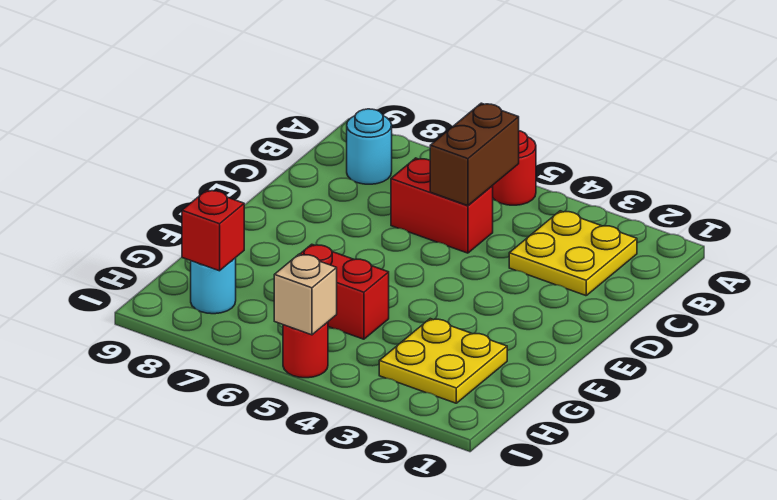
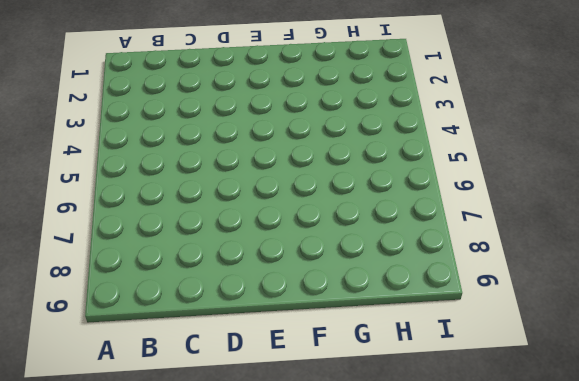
none -> red 1x1 round brick [492,131,536,205]
none -> yellow 2x2 plate [509,211,637,296]

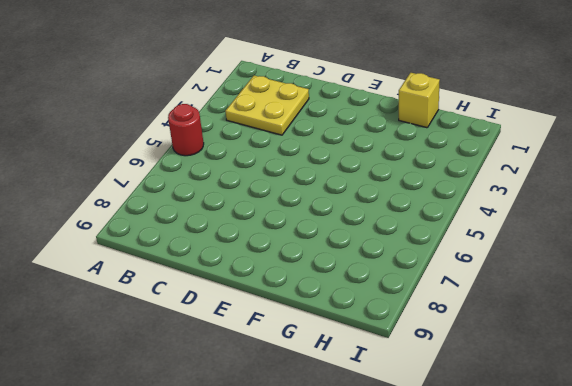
yellow 1x1 brick [399,73,440,128] -> none
none -> cyan 1x1 round brick [347,109,392,184]
none -> red 1x2 brick [391,158,493,253]

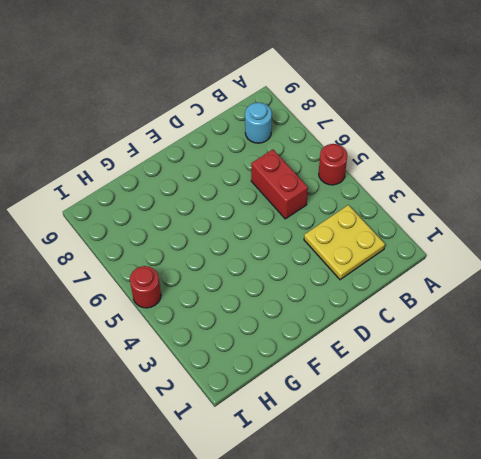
none -> yellow 2x2 plate [379,319,507,403]
none -> red 1x2 brick [300,244,389,339]

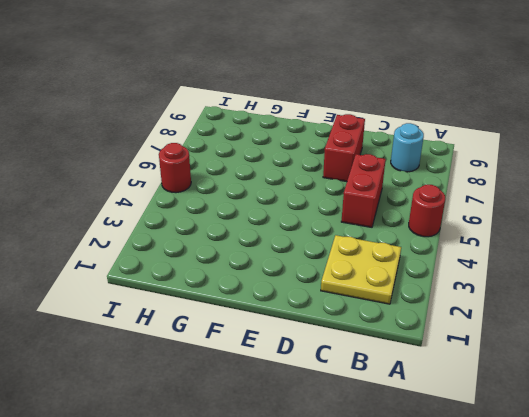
red 1x2 brick [323,114,365,182] -> red 1x2 brick moved to [300,244,389,339]
none -> yellow 2x2 plate [379,319,507,403]
none -> cyan 1x1 round brick [191,258,236,314]

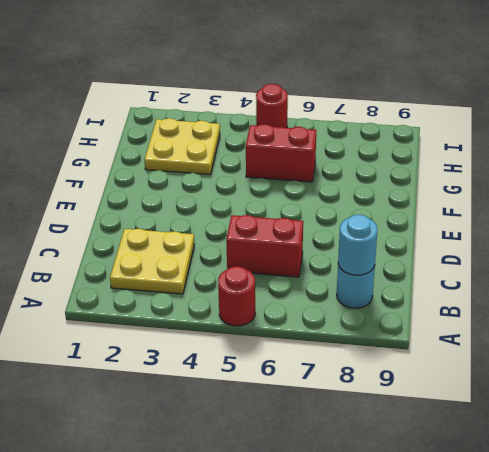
cyan 1x1 round brick [338,215,377,275] -> cyan 1x1 round brick moved to [191,258,236,314]
none -> brown 1x2 brick [430,103,519,206]
none -> red 1x1 brick [182,190,244,271]

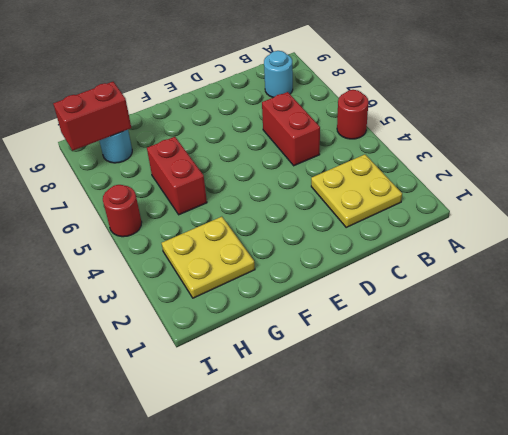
red 1x2 brick [53,82,131,151] -> red 1x1 brick [182,190,244,271]
none -> brown 1x2 brick [430,103,519,206]
none -> tan 1x1 brick [274,254,337,335]

